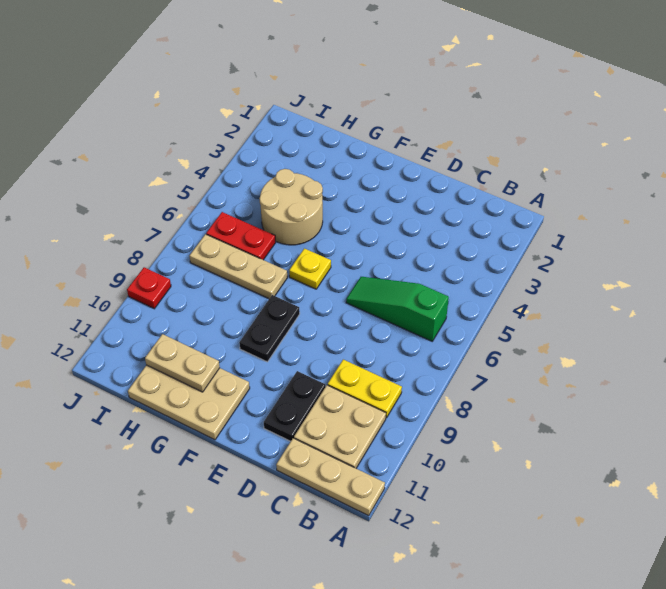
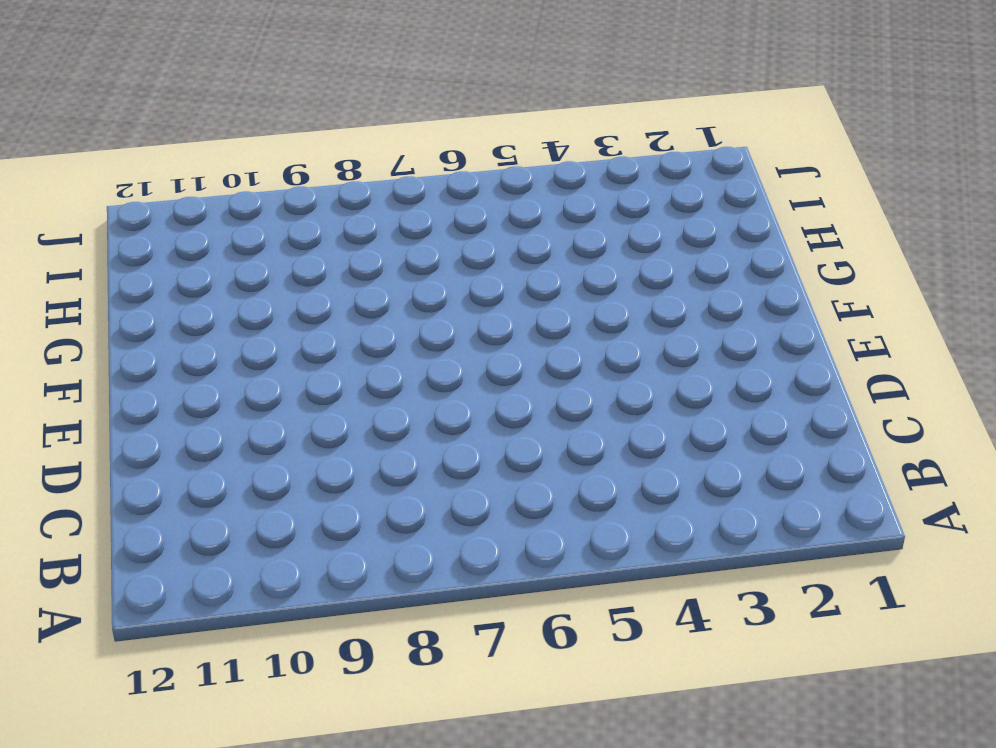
none -> tan 1x3 plate [276,438,385,516]
none -> green 1x3 slope [346,277,449,341]
none -> yellow 1x2 plate [328,360,402,418]

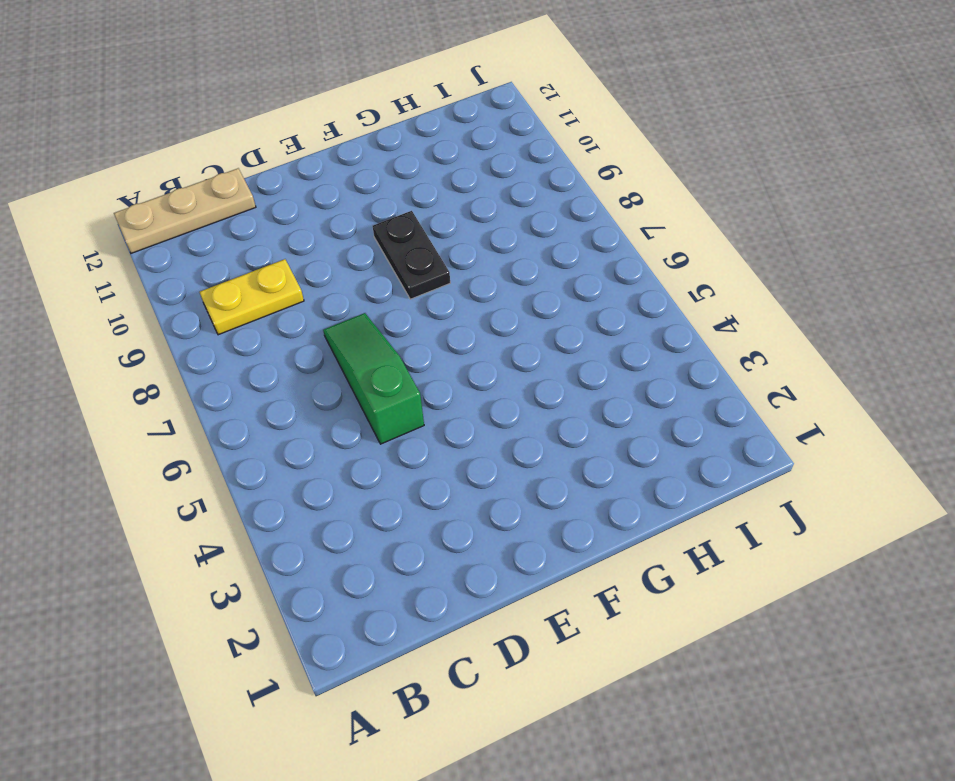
green 1x3 slope [323,313,424,444] -> green 1x3 slope turned to [346,277,449,341]
none -> tan 2x2 plate [294,385,386,468]
none -> black 1x2 plate [264,371,325,441]
none -> yellow 1x1 plate [289,248,331,289]

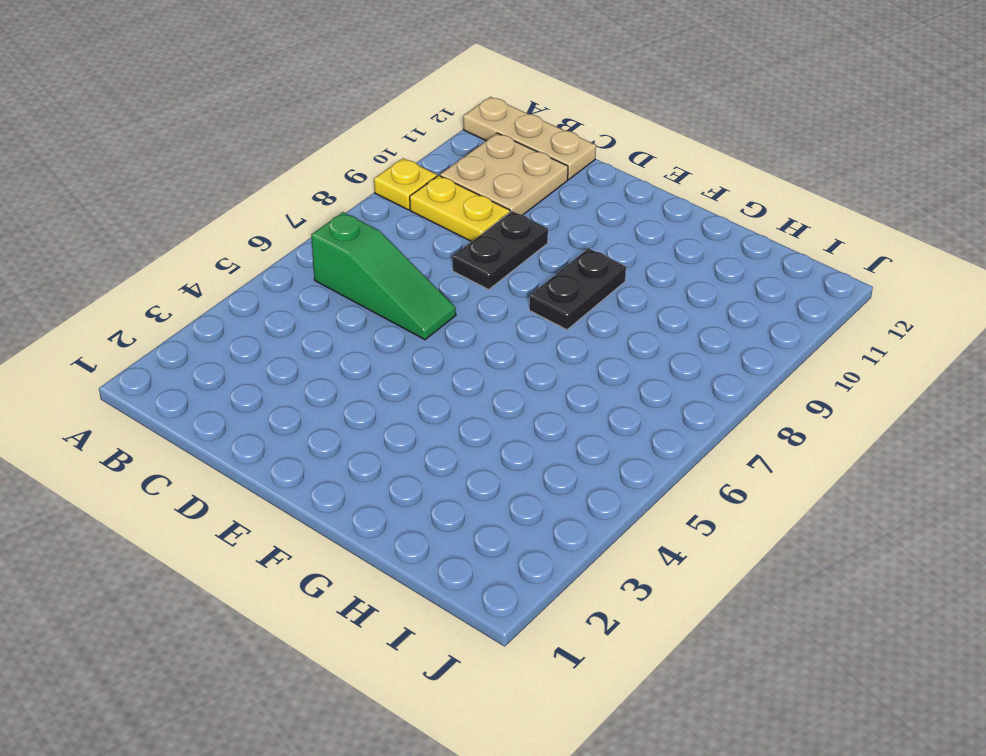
yellow 1x1 plate [374,158,437,210] -> yellow 1x1 plate moved to [289,248,331,289]
black 1x2 plate [452,211,548,289] -> black 1x2 plate moved to [264,371,325,441]
none -> tan 2x3 plate [128,365,250,440]
none -> tan 2x2 round brick [260,169,323,245]
none -> tan 1x3 plate [189,234,287,299]

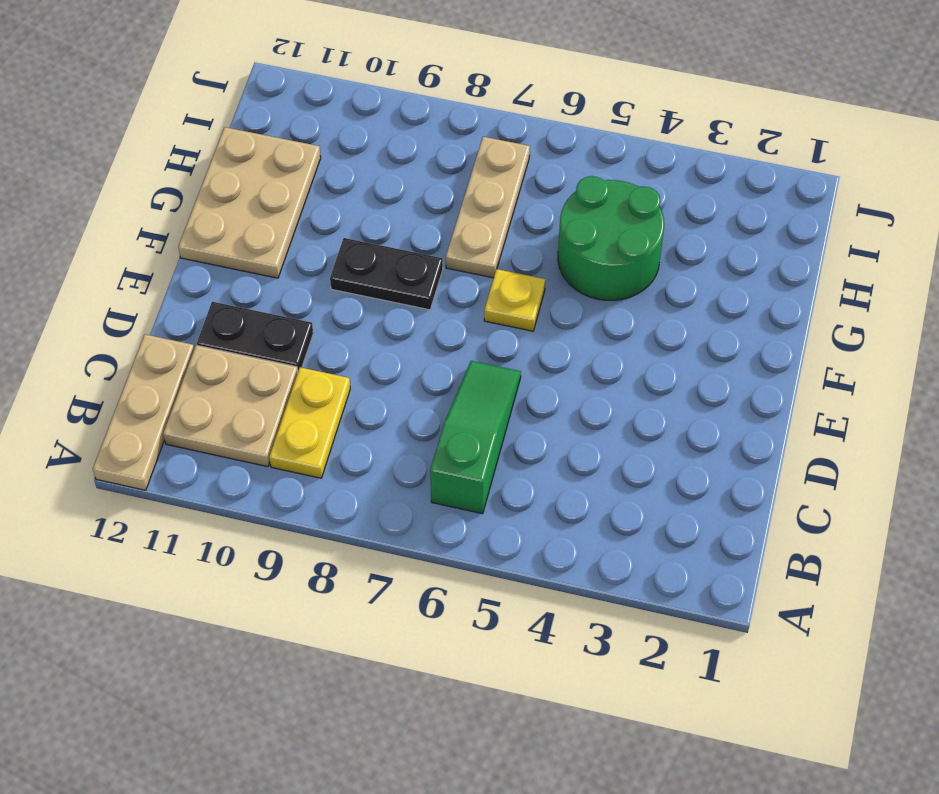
green 2x2 round brick [558,176,664,300] -> tan 2x2 round brick [260,169,323,245]
none -> red 1x2 plate [206,212,276,260]
none -> red 1x1 plate [127,267,171,309]
none -> tan 1x2 plate [145,334,220,392]

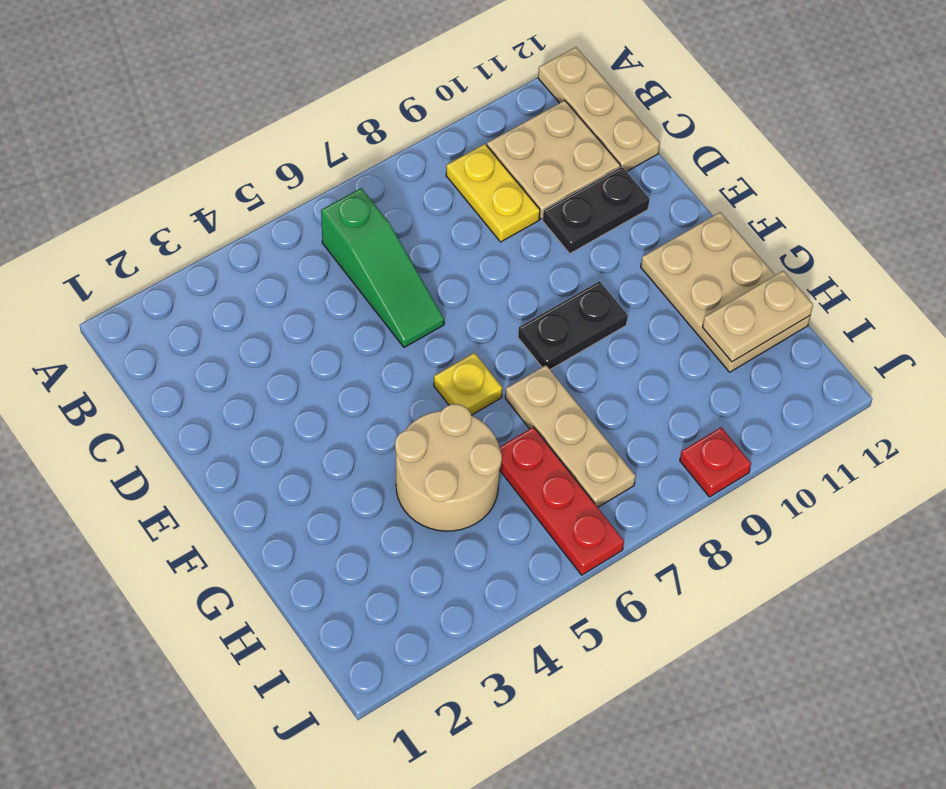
red 1x3 plate [499,427,624,575] -> red 1x2 plate [206,212,276,260]
tan 1x2 plate [703,271,813,362] -> tan 1x2 plate turned to [145,334,220,392]

